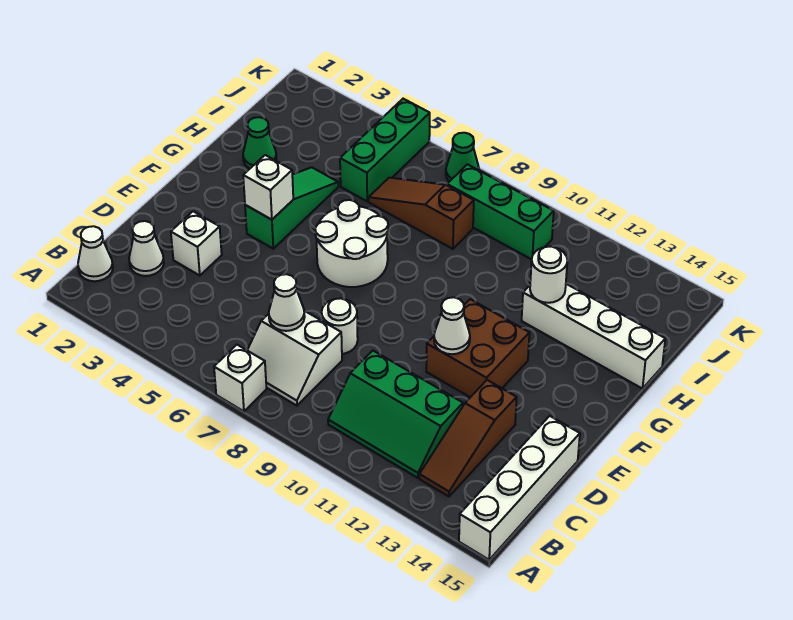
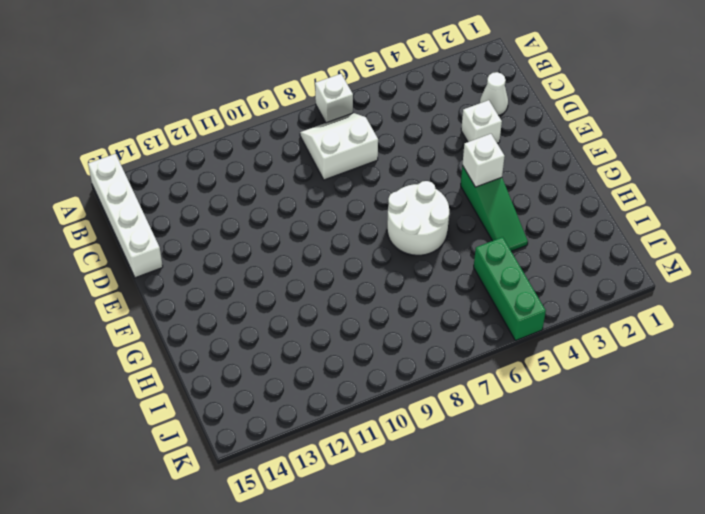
none -> white 1x1 cone [78,226,113,281]
none -> green 2x3 slope [328,351,463,478]
none -> brown 1x3 slope [419,380,517,496]

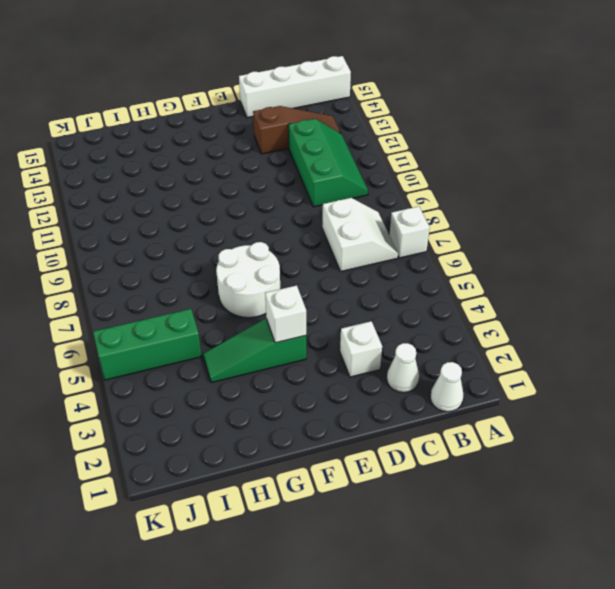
none -> white 1x1 round brick [322,298,358,354]
none -> brown 2x2 brick [426,299,529,397]
none -> green 1x1 cone [243,117,276,169]

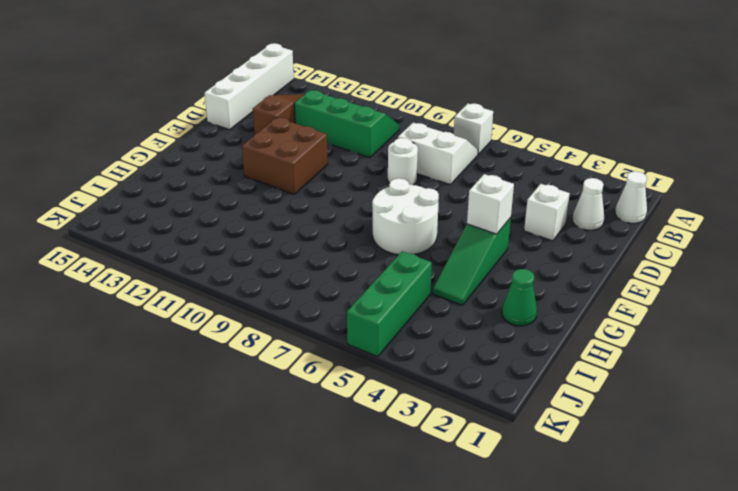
none -> white 1x4 brick [522,284,665,389]
none -> brown 1x3 slope [369,178,474,249]
none -> green 1x3 brick [447,164,554,260]

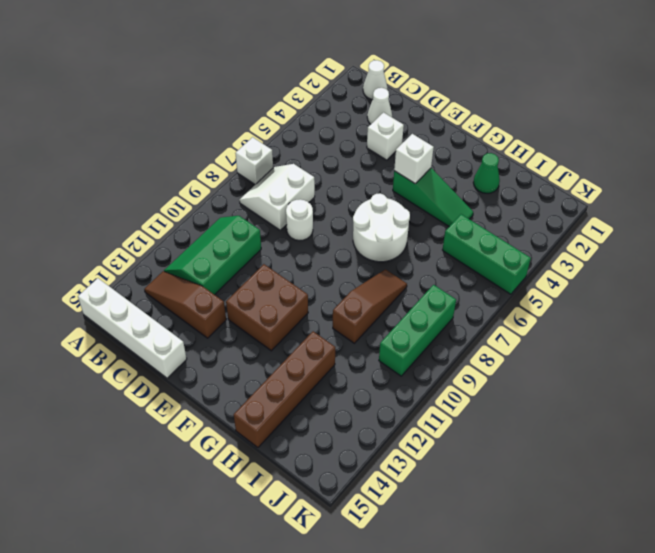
brown 1x3 slope [333,269,407,343] -> brown 1x3 slope moved to [369,178,474,249]
brown 1x4 brick [234,331,335,447] -> white 1x4 brick [522,284,665,389]
none -> green 1x1 cone [446,133,479,182]
none -> white 1x1 cone [269,274,305,331]
none -> white 1x1 cone [434,297,470,354]

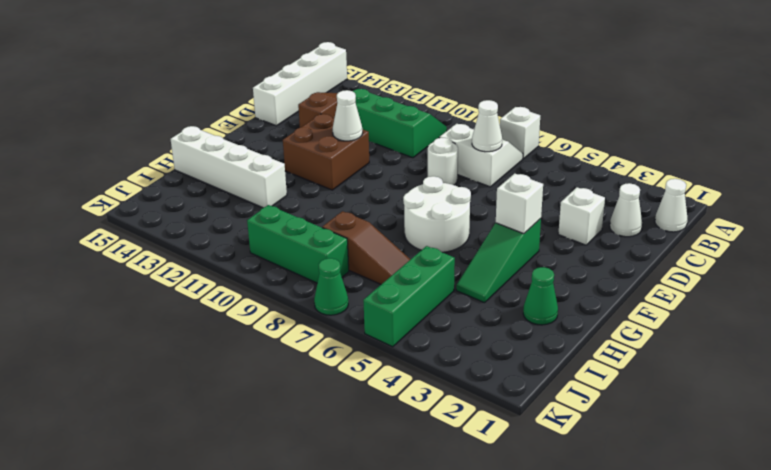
none -> white 1x1 round brick [530,246,567,303]

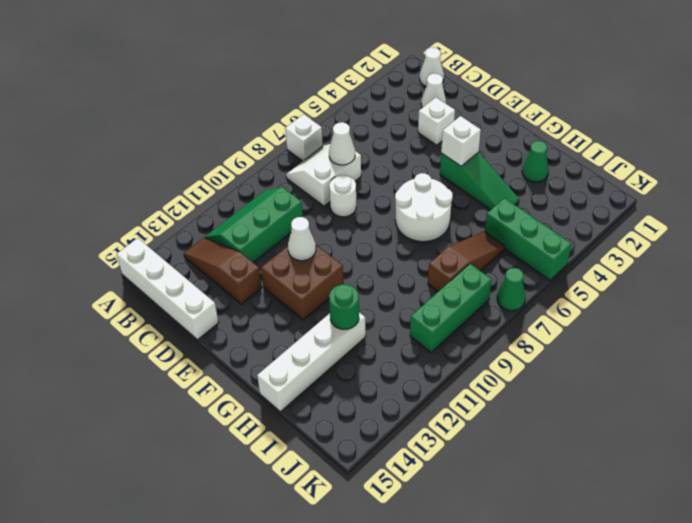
green 1x1 round brick [329,284,359,329] -> white 1x1 round brick [530,246,567,303]

